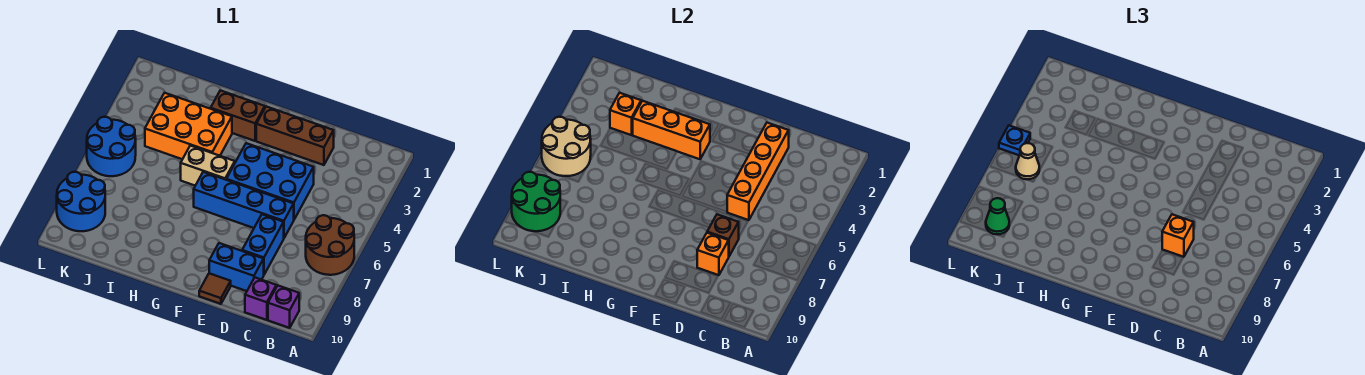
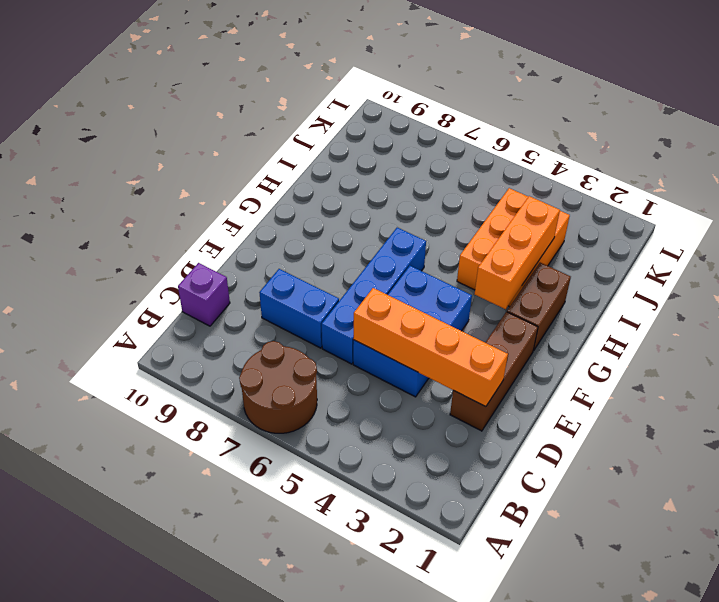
none -> purple 1x1 brick [268,286,299,328]
none -> blue 1x2 brick [209,243,264,291]
none -> brown 1x1 tile [199,273,231,304]

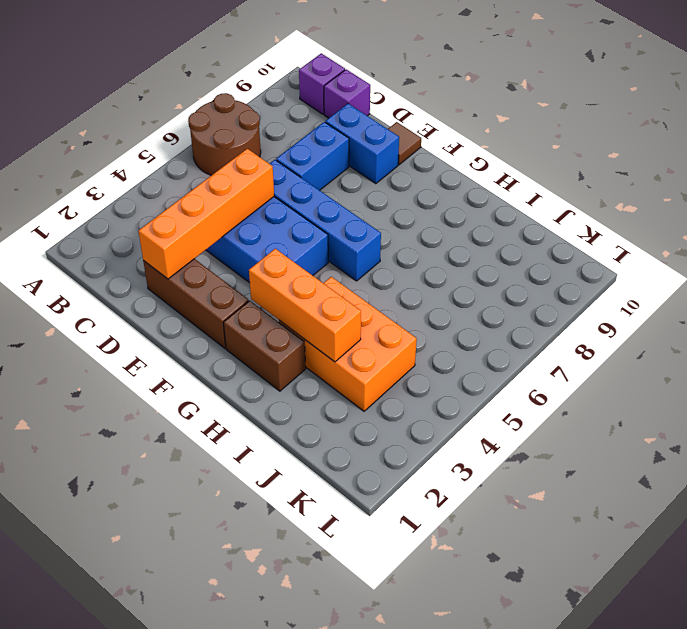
none -> tan 1x2 brick [181,146,235,186]
none -> blue 2x2 round brick [87,117,136,176]
none -> blue 2x2 round brick [57,172,105,231]

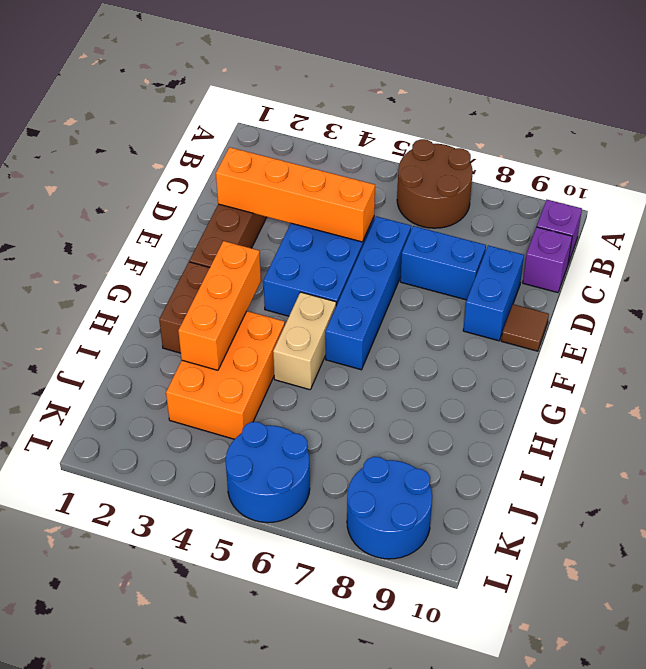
none -> brown 1x1 brick [707,214,739,256]
none -> orange 1x1 brick [697,233,729,275]
none -> orange 1x1 brick [610,93,641,135]

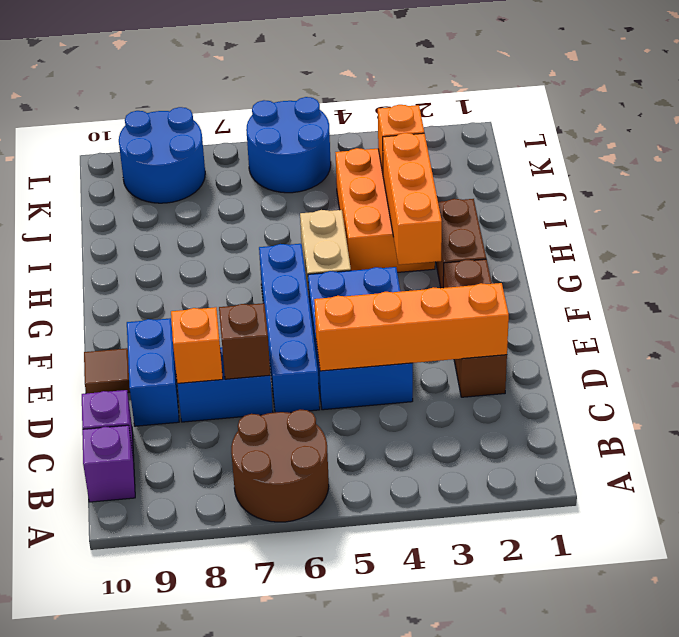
none -> tan 2x2 round brick [542,117,591,176]
none -> green 2x2 round brick [512,172,560,231]
none -> orange 1x1 brick [1162,214,1194,257]

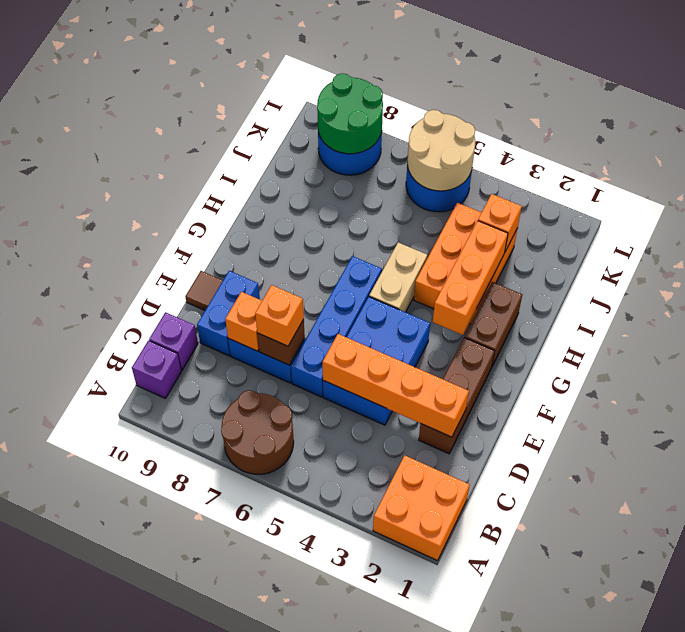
orange 2x2 brick [373,455,470,561] -> none
none -> tan 1x1 cone [1016,143,1039,179]
none -> green 1x1 cone [986,198,1009,235]
none -> blue 1x1 plate [999,126,1030,155]

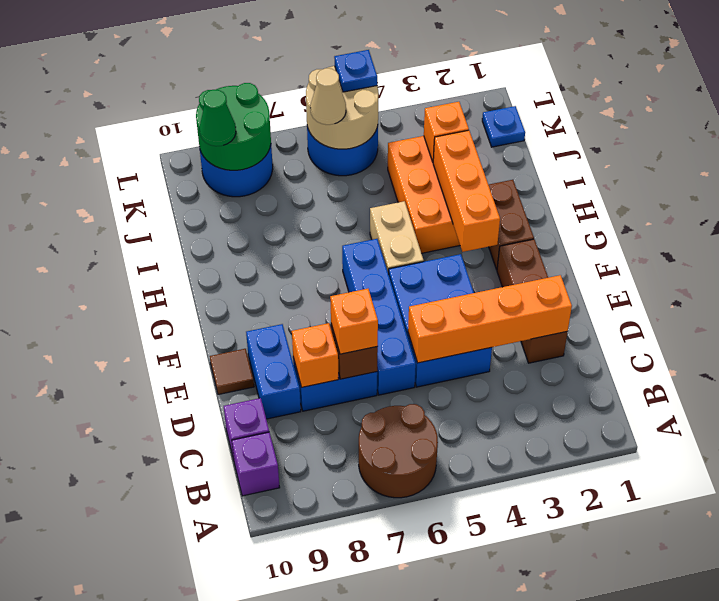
blue 1x1 plate [482,106,525,147] -> none

